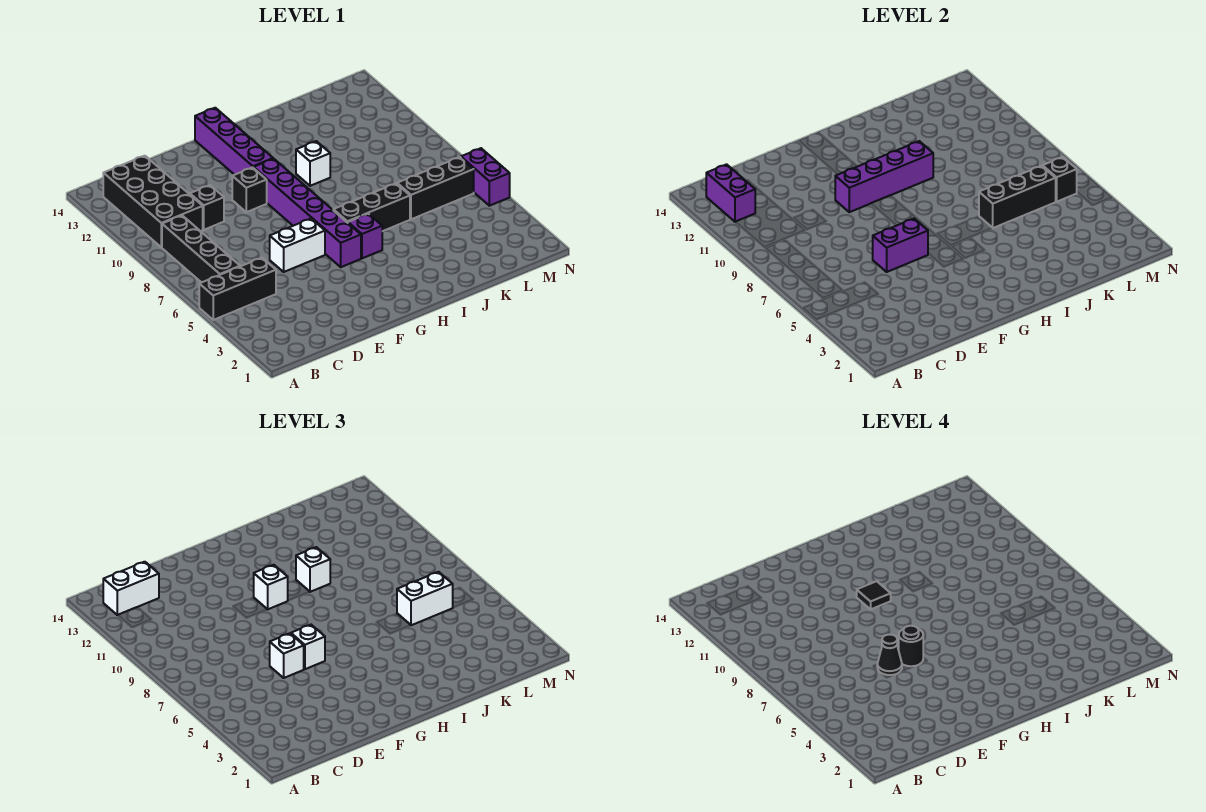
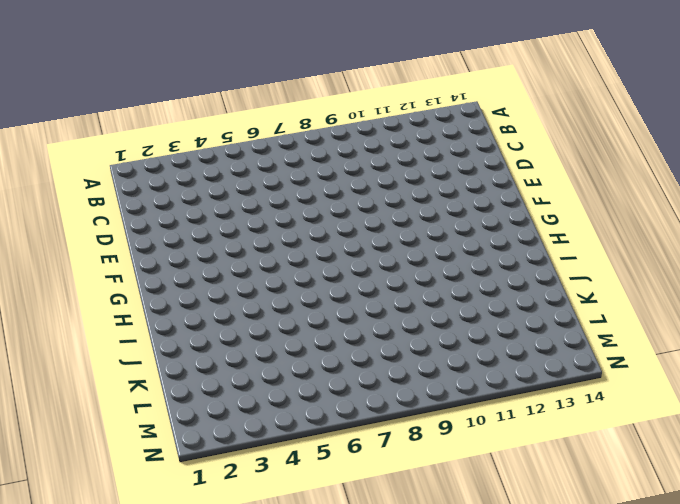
none -> black 1x3 brick [199,258,276,320]
none -> black 1x4 brick [162,216,240,283]
none -> black 2x4 brick [103,156,203,247]

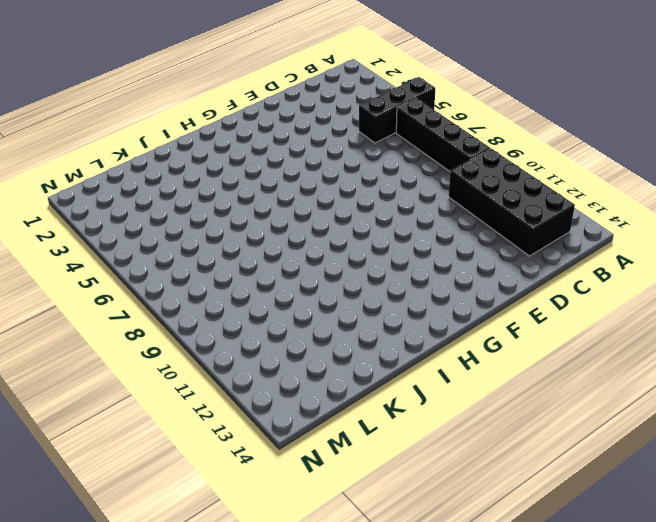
none -> black 1x1 brick [190,185,224,230]
none -> white 1x2 brick [270,219,325,272]
none -> black 1x1 brick [232,168,267,212]

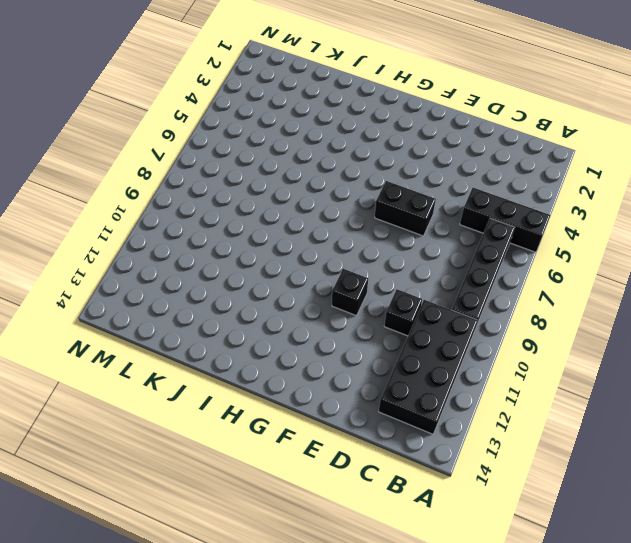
black 1x2 brick [375,181,436,236] -> white 1x2 brick [270,219,325,272]
none -> purple 1x6 brick [254,159,361,267]
none -> purple 1x4 brick [195,108,273,175]
none -> purple 1x1 brick [348,214,382,258]

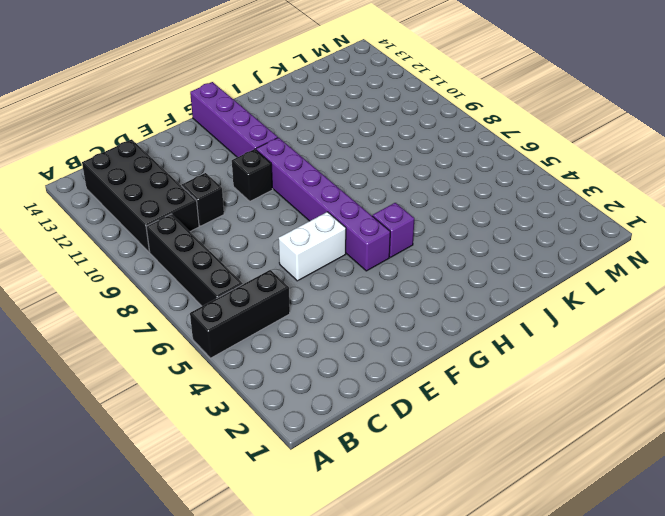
none -> black 1x3 brick [333,184,410,231]
none -> white 1x1 brick [296,141,330,186]
none -> black 1x3 brick [397,157,474,219]

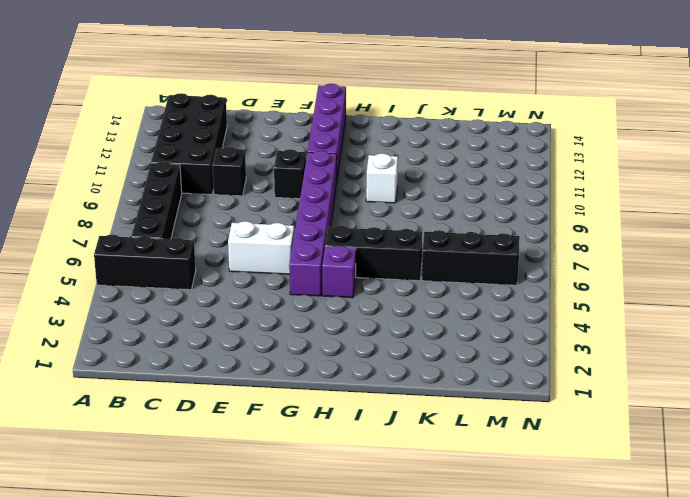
none -> purple 1x2 brick [461,148,510,206]
none -> purple 1x2 brick [706,164,755,222]
none -> purple 1x2 brick [873,219,928,272]

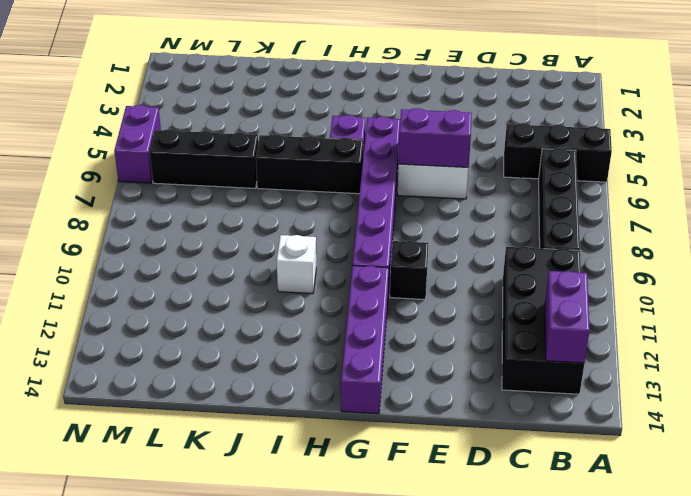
none -> black 1x1 brick [190,185,224,230]
none -> purple 1x4 brick [835,141,933,212]
none -> black 1x3 brick [979,166,1056,228]

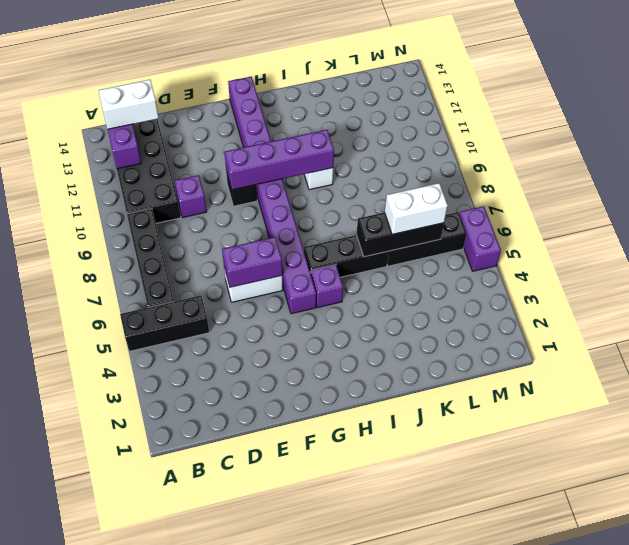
purple 1x1 brick [174,175,206,218] -> black 1x1 brick [190,185,224,230]
none -> black 1x1 brick [1043,157,1077,202]
none -> white 1x1 brick [270,633,304,678]
none -> white 1x1 brick [291,625,325,669]

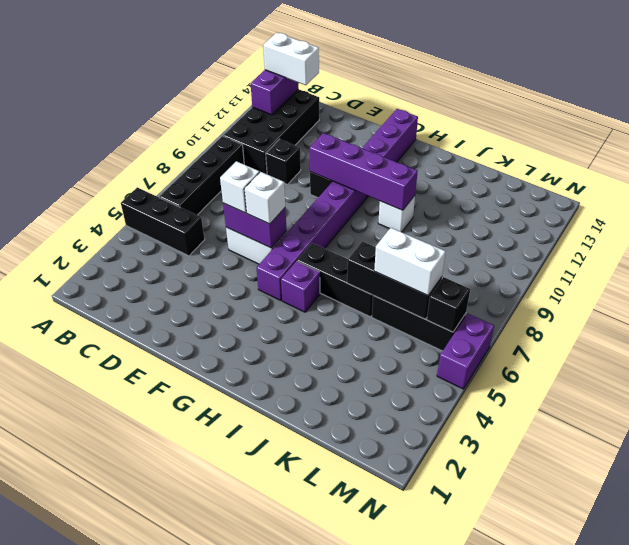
none -> white 1x1 brick [254,565,288,609]
none -> white 1x1 brick [296,547,330,592]
none -> black 1x1 cone [877,634,902,675]

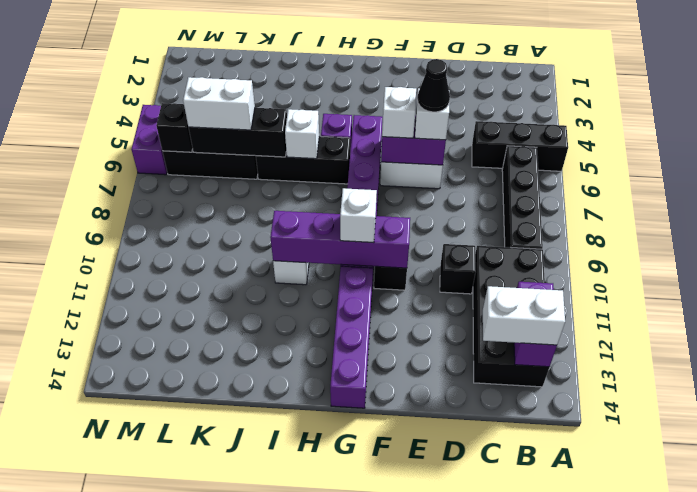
white 1x1 brick [285,109,319,159] -> white 1x1 brick moved to [296,547,330,592]
none -> black 1x1 round brick [899,626,923,666]
none -> black 1x1 tile [857,581,891,609]

